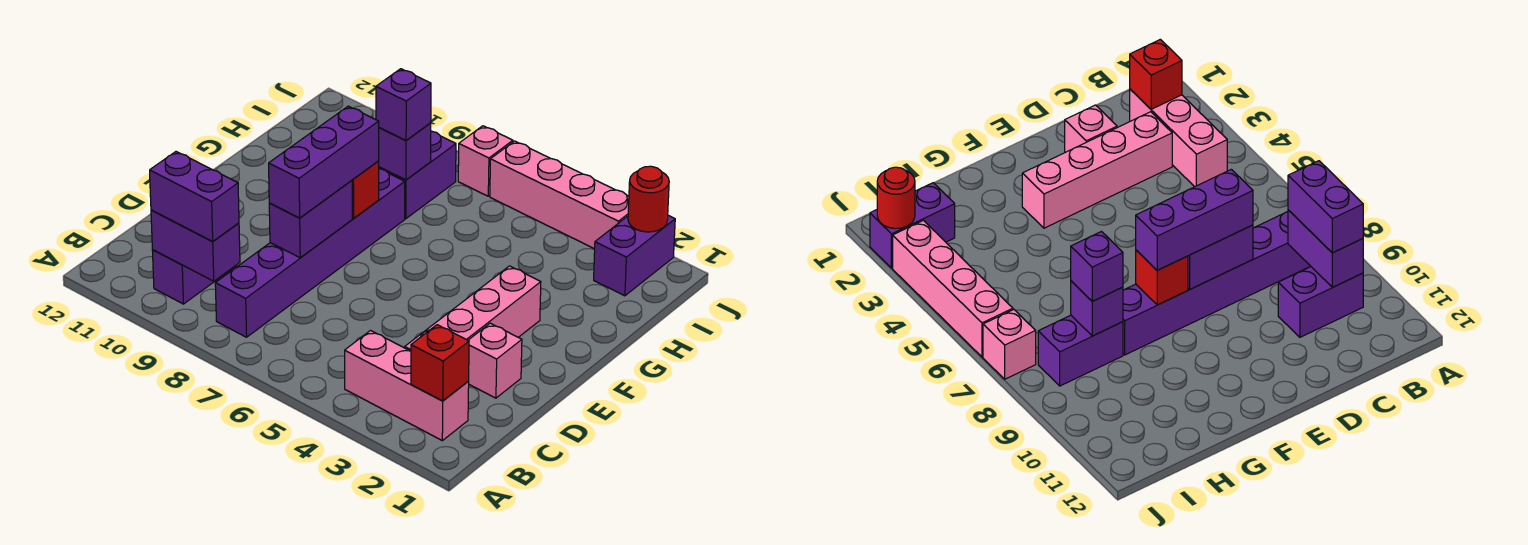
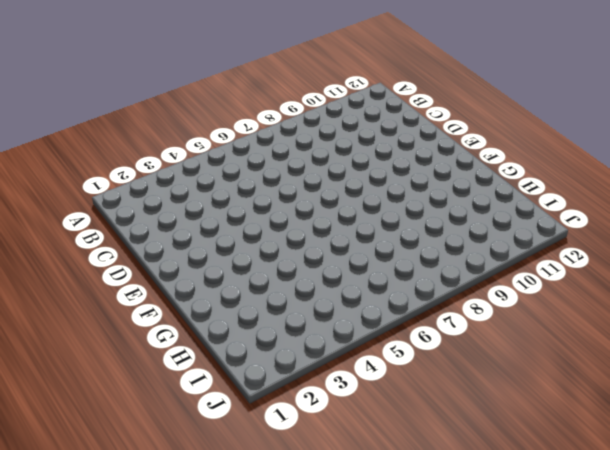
none -> pink 1x3 brick [345,331,469,441]
none -> purple 1x6 brick [215,169,405,337]
none -> purple 1x2 brick [152,250,235,304]

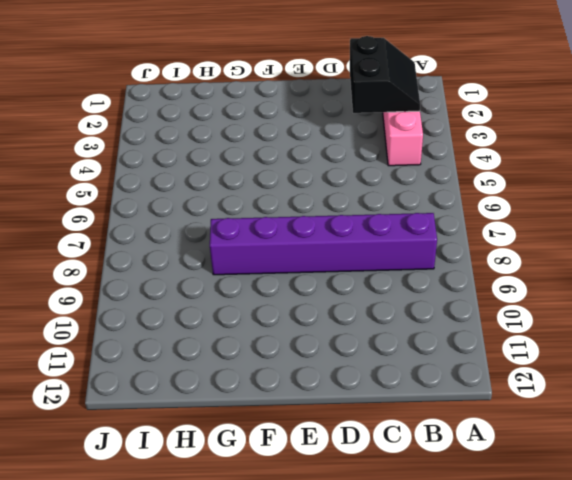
black 2x2 slope [350,36,420,113] -> red 1x1 brick [411,325,469,401]
none -> purple 1x2 brick [152,250,235,304]
none -> pink 1x4 brick [405,266,541,351]
none -> pink 1x1 brick [468,323,522,398]

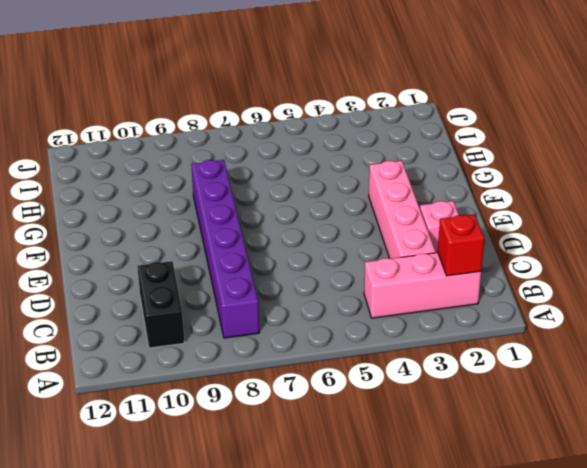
black 1x2 brick [137,261,185,348] -> purple 1x2 brick [152,250,235,304]
none -> purple 1x2 brick [379,131,456,219]
none -> purple 1x2 brick [594,215,675,296]
none -> pink 1x4 brick [490,141,629,249]

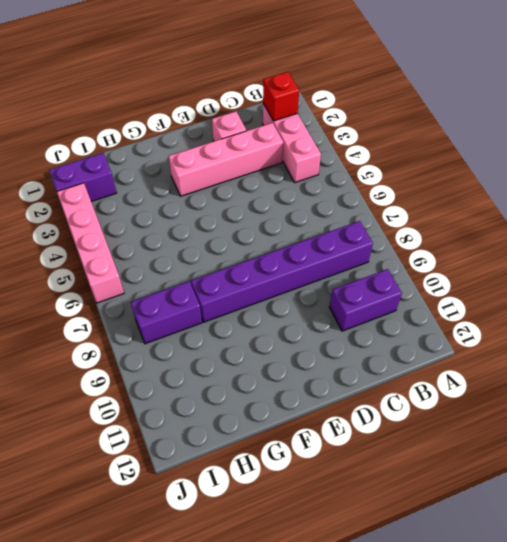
none -> pink 1x1 brick [458,126,513,196]
none -> purple 1x2 brick [151,210,240,281]
none -> purple 1x2 brick [269,180,352,258]

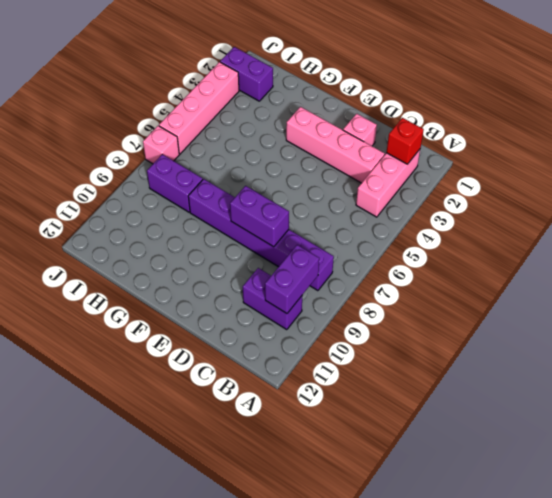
none -> red 1x1 brick [352,161,379,218]
none -> purple 1x1 brick [379,123,431,180]
none -> red 1x1 round brick [628,166,669,232]

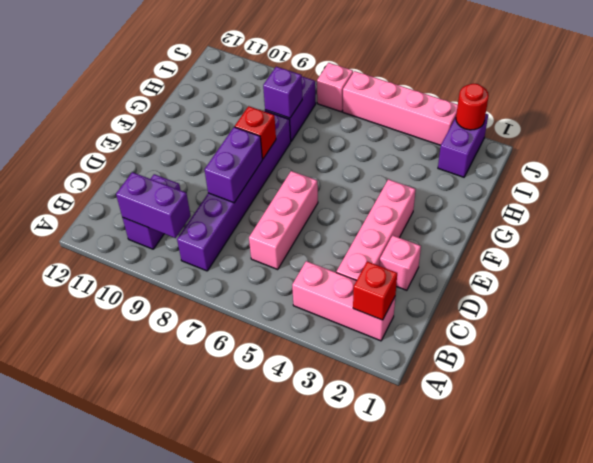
pink 1x3 brick [249,171,318,269] -> none
none -> purple 1x2 brick [150,152,239,242]
none -> purple 1x3 brick [269,106,379,218]
none -> purple 1x1 brick [376,69,431,140]

